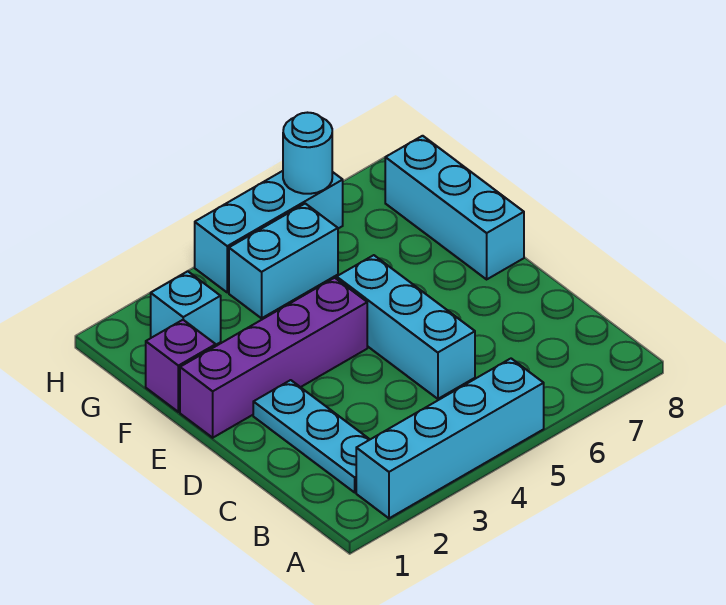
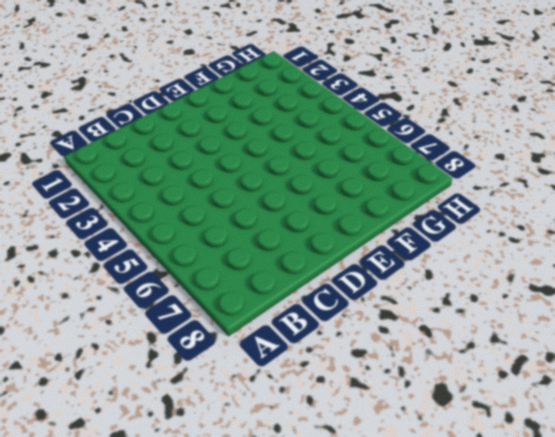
none -> cyan 1x4 brick [356,359,544,518]
none -> cyan 1x3 plate [253,380,370,492]

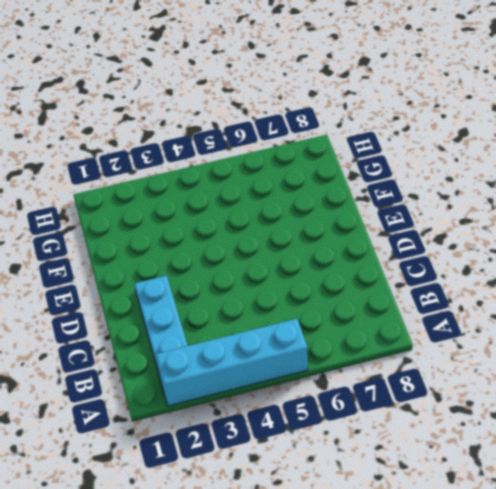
none -> cyan 1x3 brick [337,255,475,399]
none -> purple 1x4 brick [180,278,367,438]

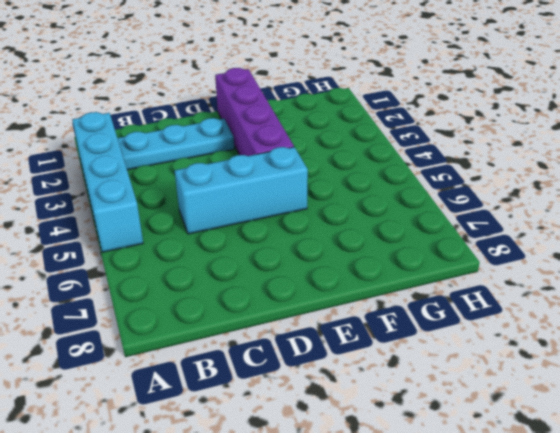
none -> cyan 1x3 brick [385,136,524,279]
none -> purple 1x1 brick [146,320,216,412]

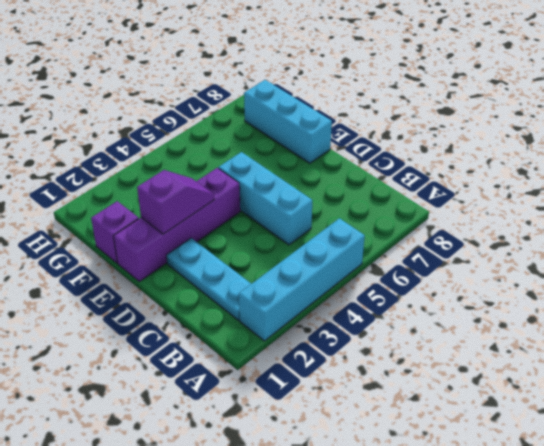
purple 1x2 slope [137,170,214,234] -> none
none -> cyan 1x1 brick [151,271,221,345]
none -> cyan 1x2 brick [229,204,338,318]

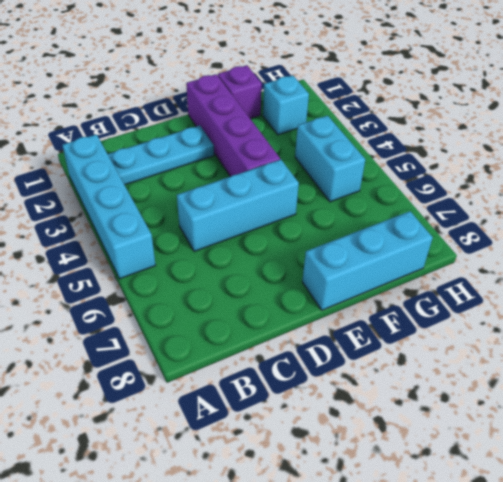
none -> cyan 1x3 brick [195,171,343,292]
none -> cyan 1x1 round brick [283,113,332,194]

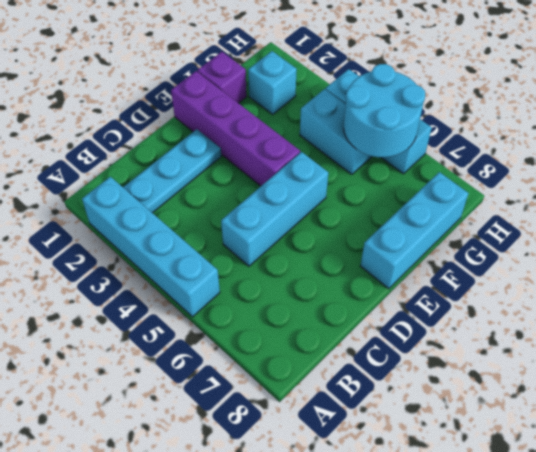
cyan 2x2 round brick [344,64,425,158] -> cyan 1x1 round brick [283,113,332,194]

